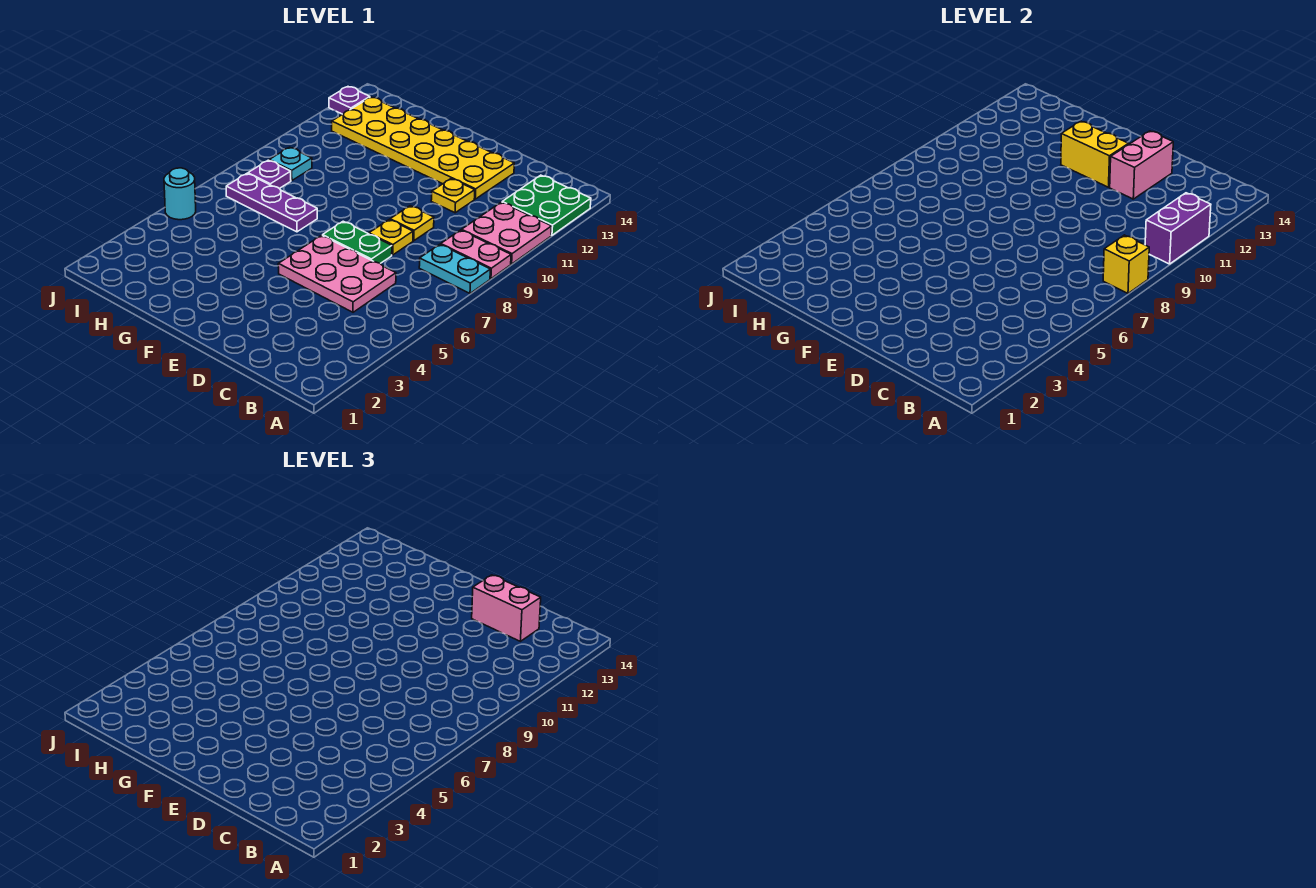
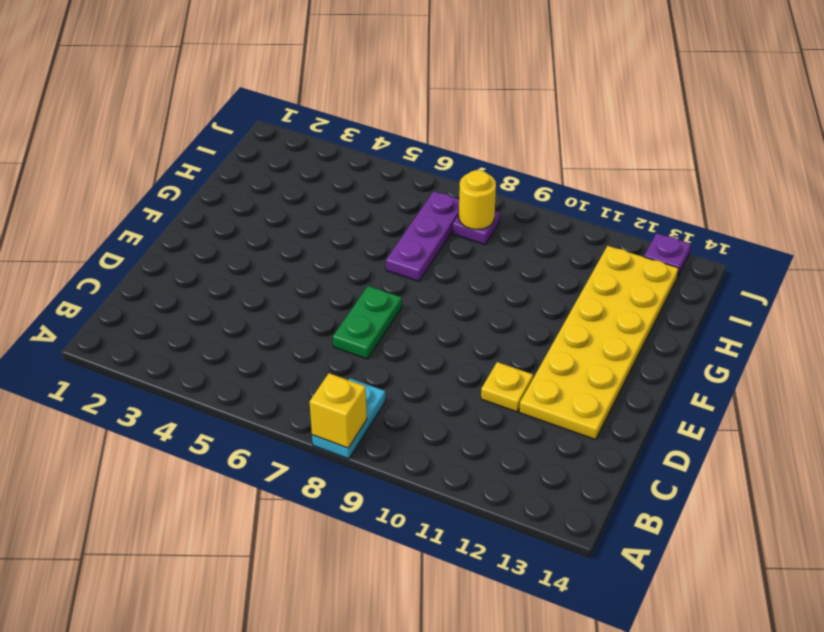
yellow 1x1 round brick [459,170,496,229] -> none
none -> pink 1x2 plate [441,230,511,279]
none -> pink 2x2 plate [462,202,552,264]
none -> green 2x2 plate [502,175,591,235]

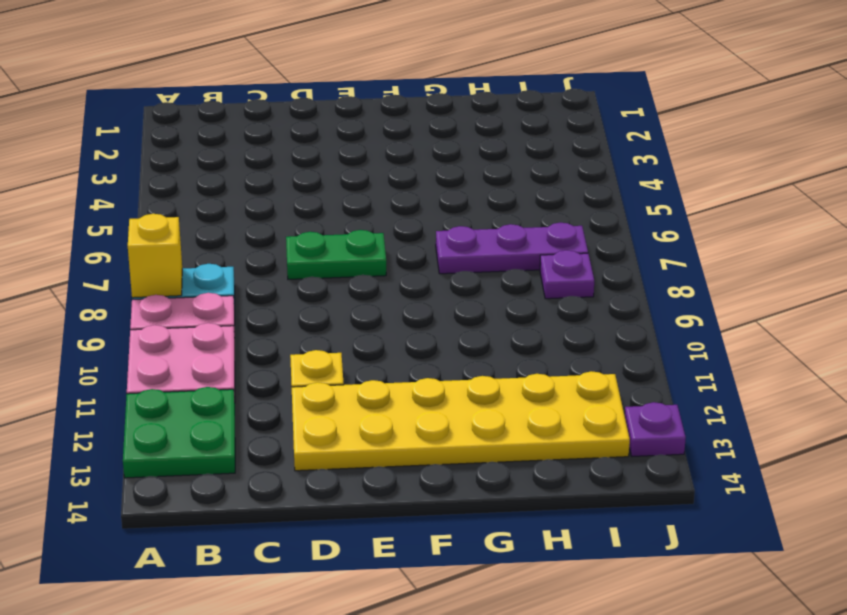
none -> pink 2x3 plate [278,235,396,312]
none -> yellow 1x1 plate [369,220,413,255]
none -> yellow 1x1 plate [390,206,434,241]

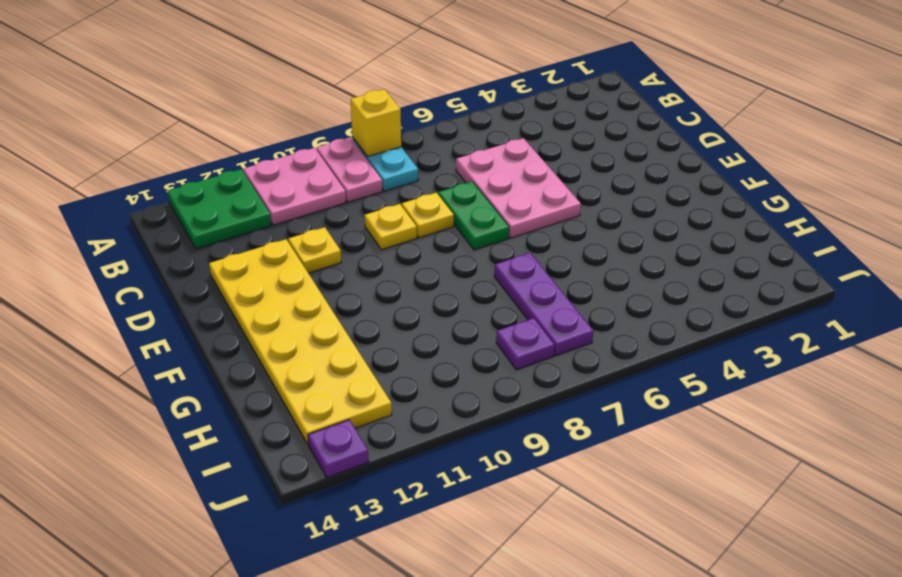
none -> cyan 1x1 plate [269,147,312,181]
none -> cyan 1x1 round brick [164,168,196,220]
none -> purple 1x2 brick [1145,193,1211,264]

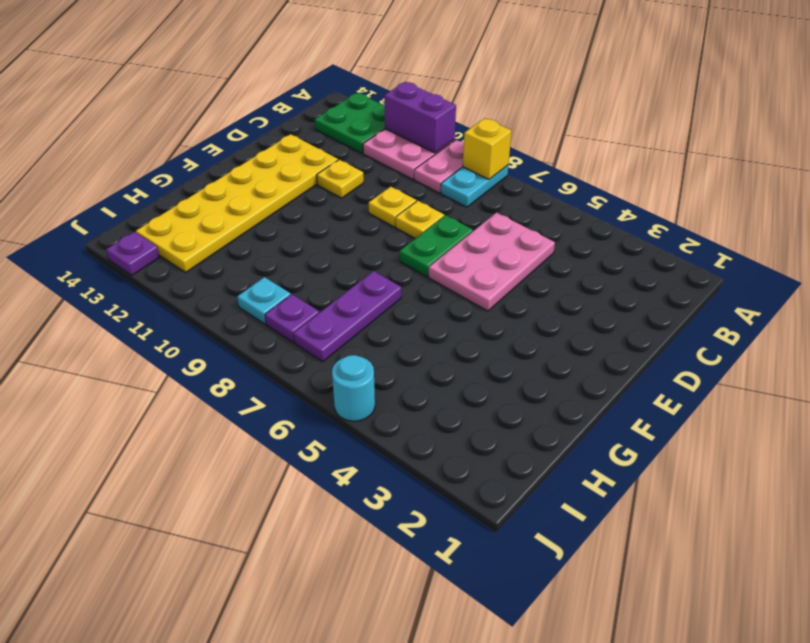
none -> pink 1x2 brick [1110,131,1173,199]
none -> yellow 1x2 brick [1061,121,1129,187]
none -> pink 1x2 brick [472,575,541,641]

